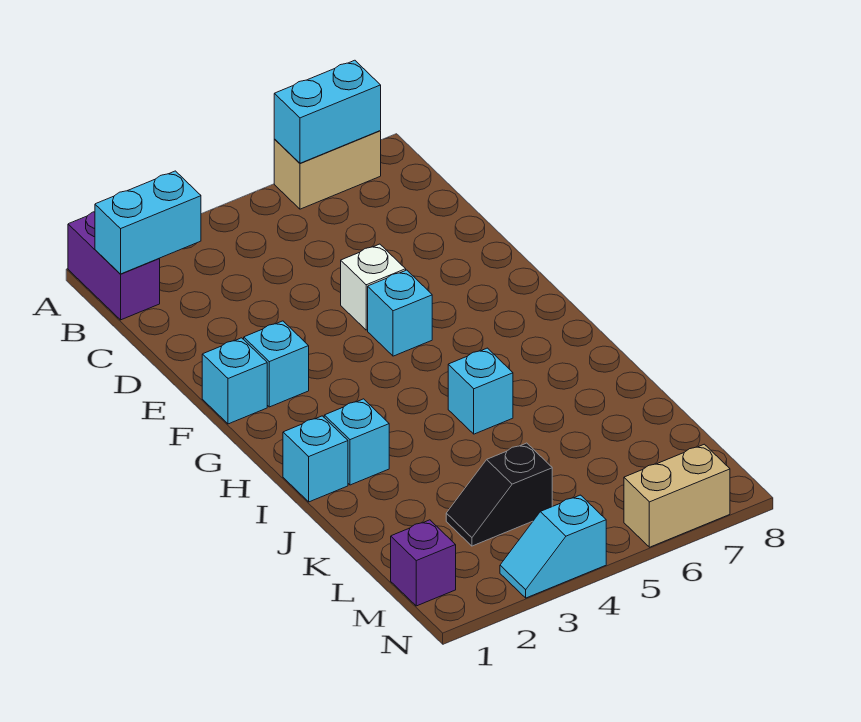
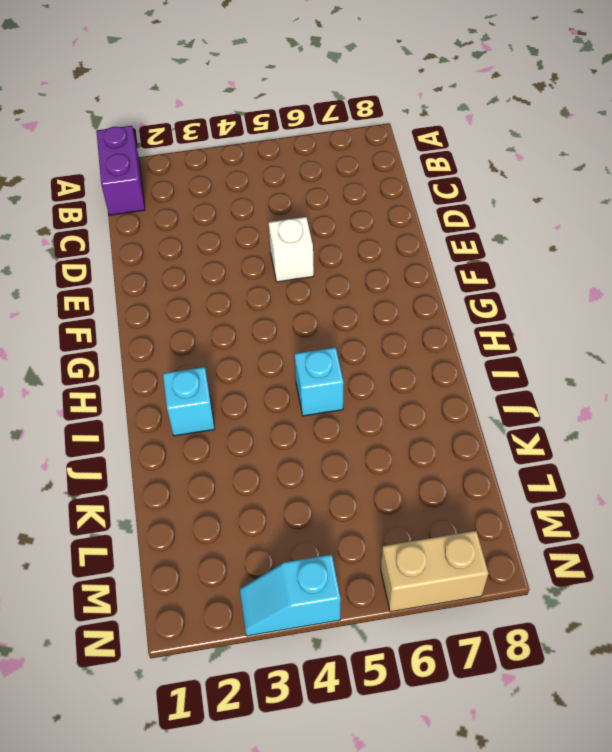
none -> tan 1x2 brick [274,131,381,209]
none -> cyan 1x1 brick [202,338,267,424]
none -> cyan 1x1 brick [244,321,309,407]

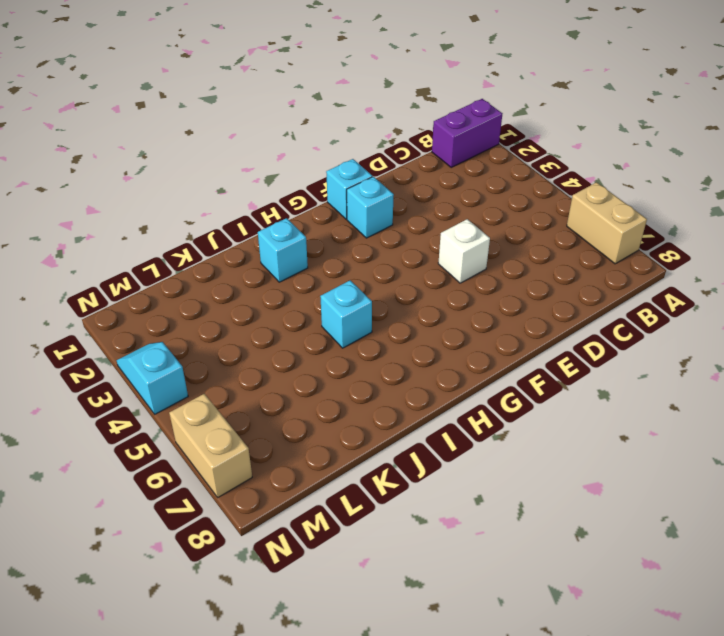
none -> cyan 1x1 brick [368,270,432,356]
none -> cyan 1x1 brick [283,416,348,502]
none -> black 1x2 slope [446,443,552,546]

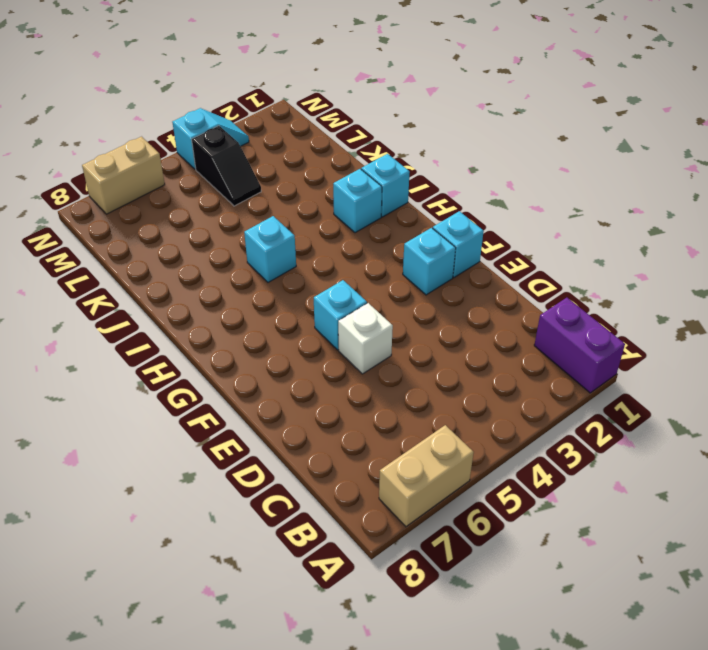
black 1x2 slope [192,126,261,206] -> black 1x2 slope turned to [446,443,552,546]
none -> purple 1x1 brick [391,520,456,606]
none -> cyan 1x2 brick [274,60,381,163]
none -> cyan 1x2 brick [95,171,201,274]

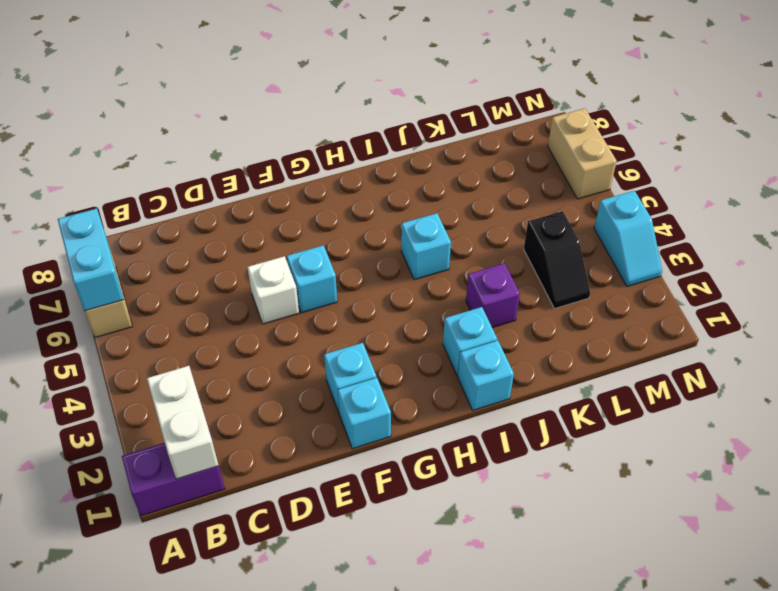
white 1x2 brick [147,366,219,479] -> cyan 1x2 brick [95,171,201,274]
purple 1x1 brick [466,263,520,328] -> purple 1x1 brick moved to [391,520,456,606]

